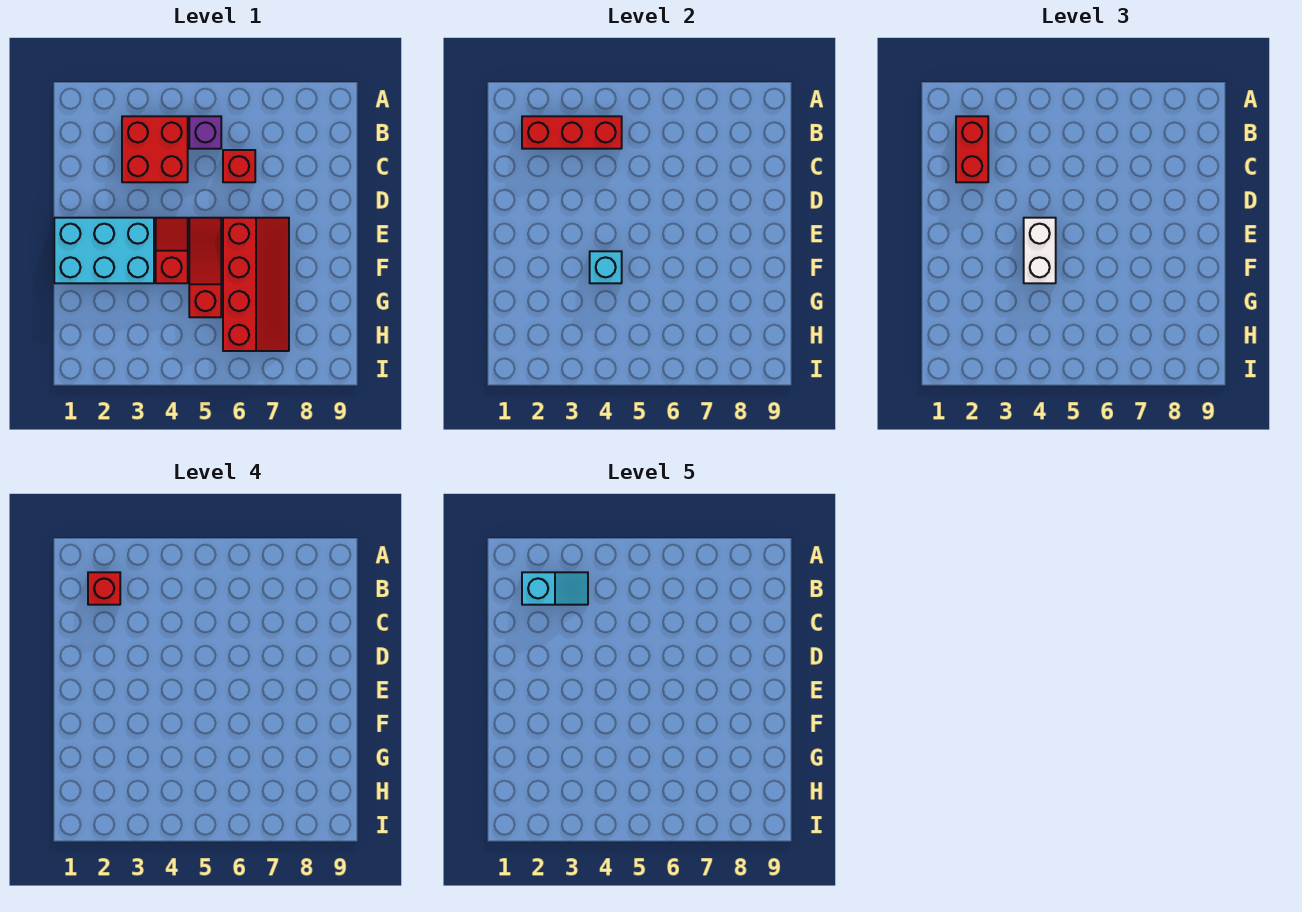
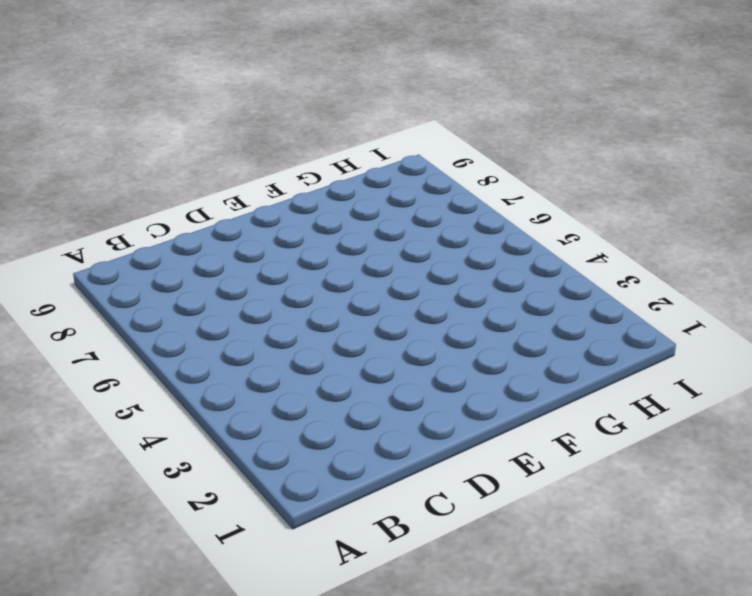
none -> red 2x2 brick [122,116,188,182]
none -> purple 1x1 brick [189,116,221,149]
none -> red 1x1 brick [223,150,255,182]

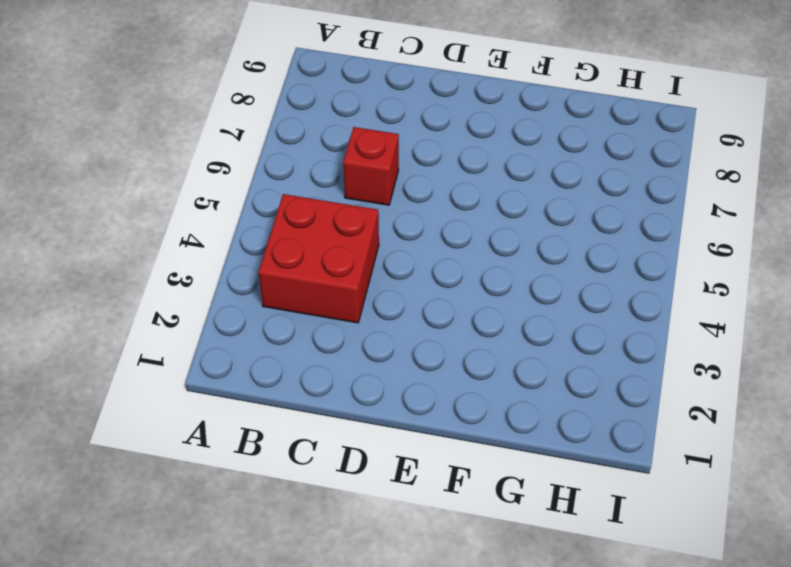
none -> purple 1x1 brick [189,116,221,149]
none -> cyan 2x3 brick [54,218,154,283]
none -> red 1x2 slope [156,218,188,283]

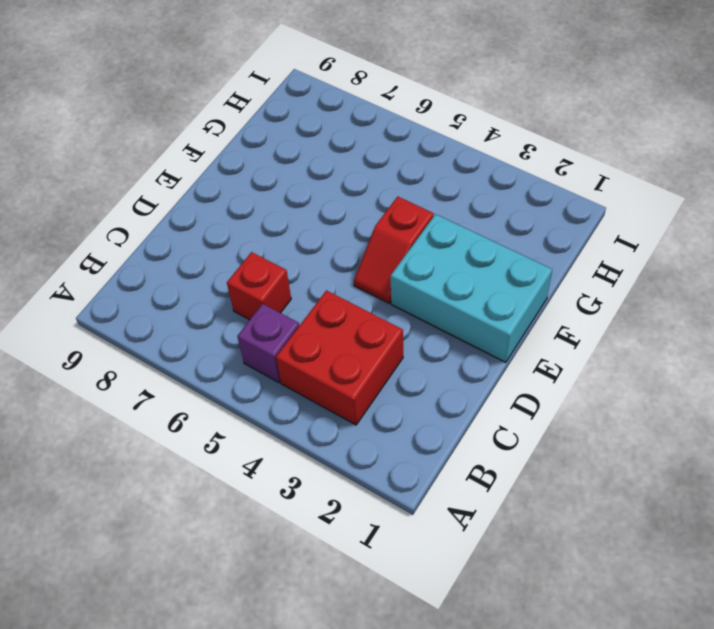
none -> red 1x3 slope [189,218,221,317]
none -> red 2x4 slope [223,218,289,351]
none -> red 1x3 brick [522,116,622,149]

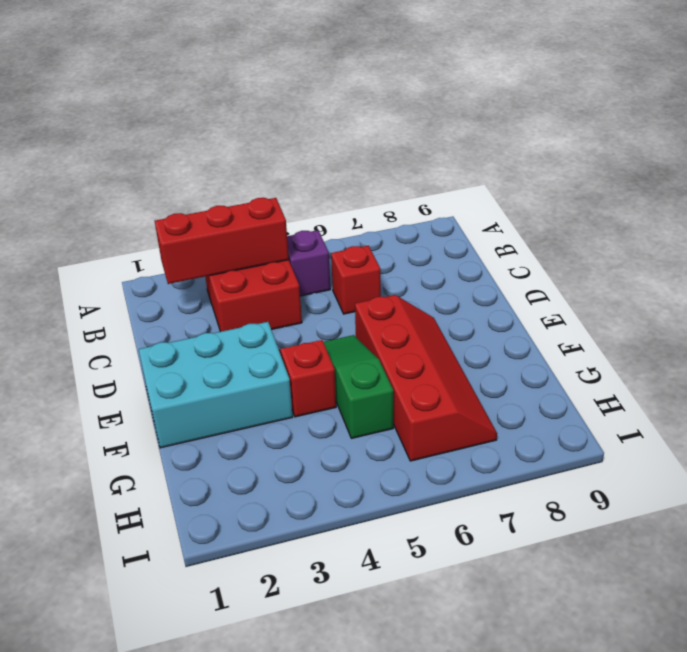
green 1x3 slope [324,335,393,438] -> red 1x3 slope [189,218,221,317]
none -> cyan 1x1 brick [590,251,622,283]
none -> red 1x2 brick [956,116,988,182]
none -> white 1x2 brick [1024,218,1056,283]

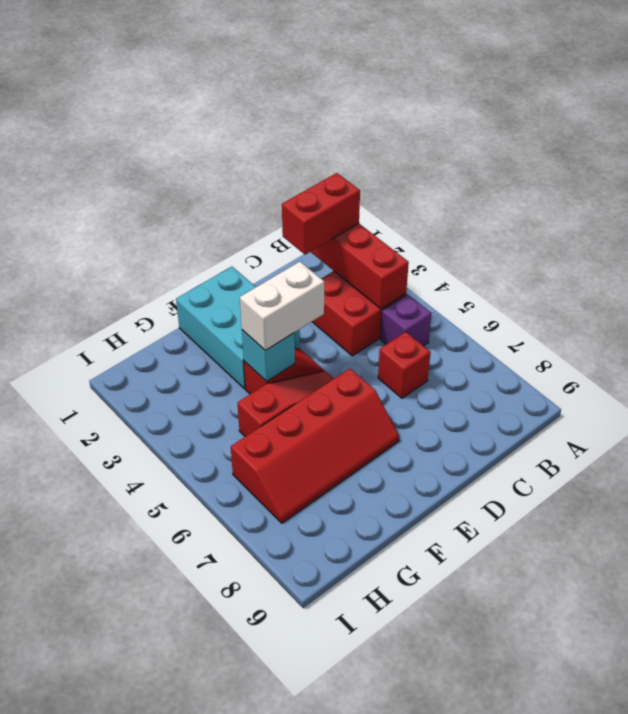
none -> red 1x1 brick [88,572,120,605]
none -> cyan 1x2 slope [522,572,588,605]

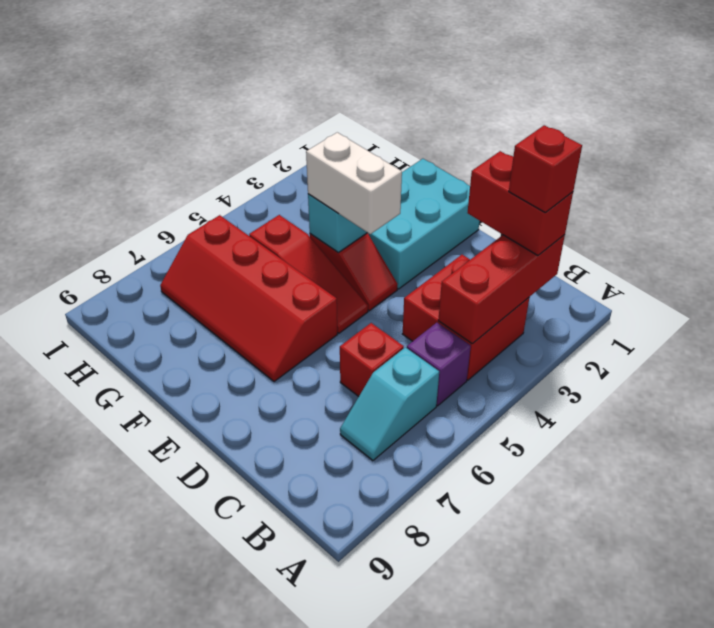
cyan 1x2 slope [340,347,439,460] -> cyan 1x2 slope moved to [522,572,588,605]

